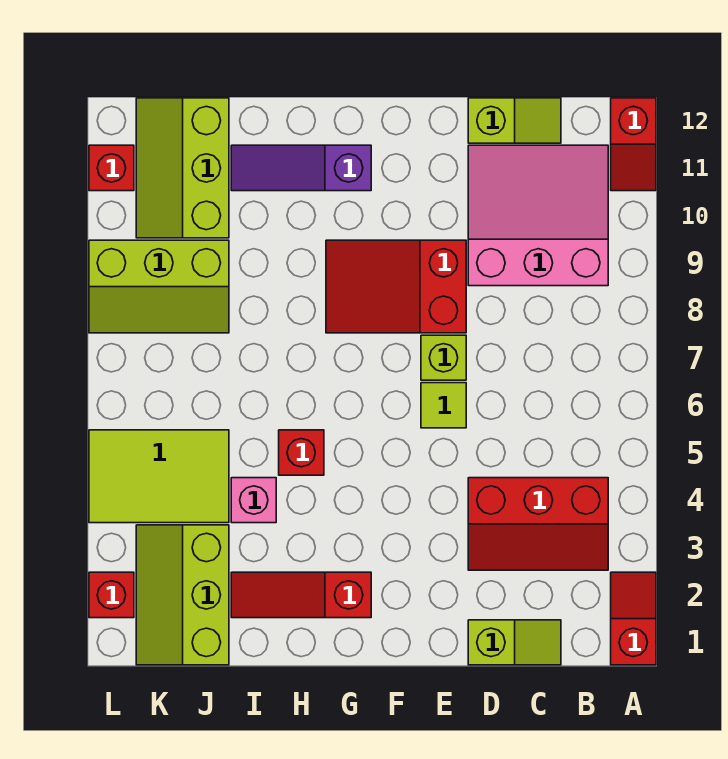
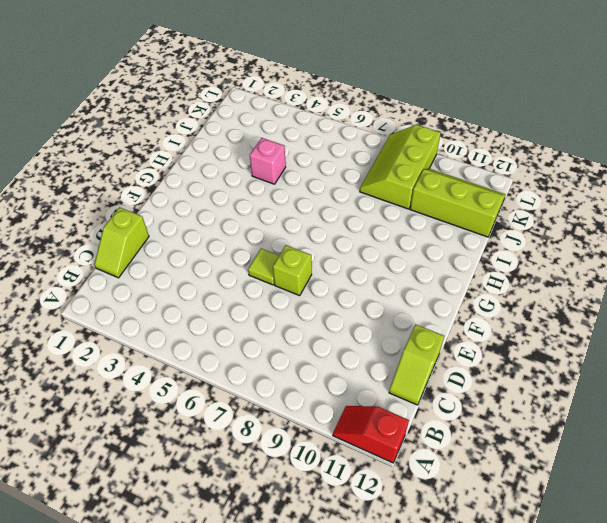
none -> red 1x2 slope [611,572,656,665]
none -> red 2x3 slope [468,478,608,570]
none -> pink 3x3 slope [468,145,608,286]

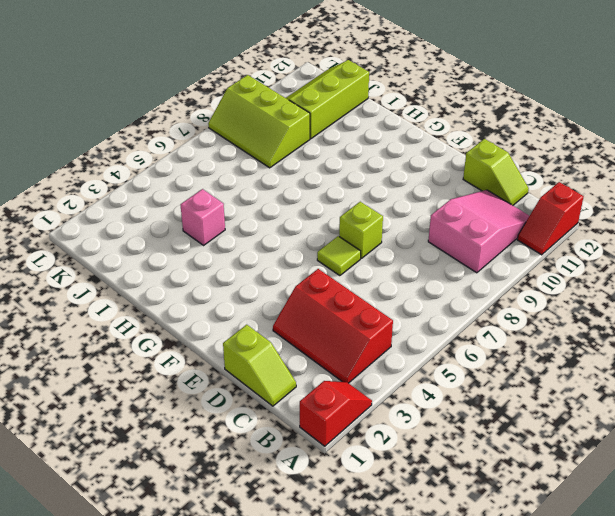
pink 2x3 slope [428,190,529,273] -> pink 3x3 slope [468,145,608,286]
none -> red 2x3 slope [326,240,466,333]
none -> red 1x3 slope [231,572,371,618]
none -> purple 1x3 slope [231,145,371,191]

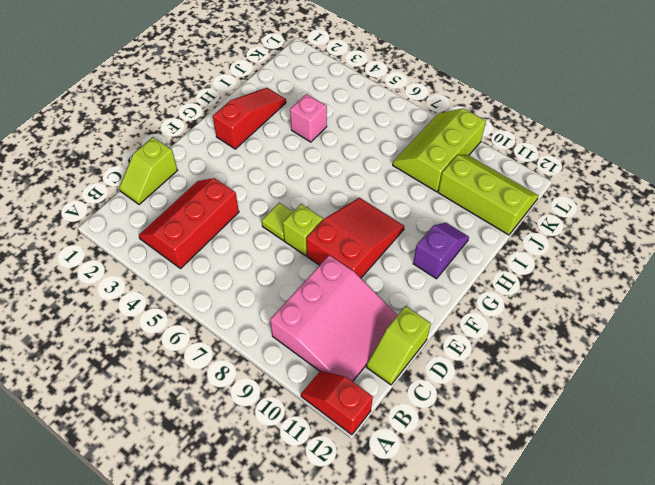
purple 1x2 slope [413,223,469,279] -> purple 1x3 slope [231,145,371,191]
none -> red 1x2 slope [611,572,656,665]
none -> red 1x1 brick [279,430,324,475]
none -> lime 2x3 slope [136,525,229,665]

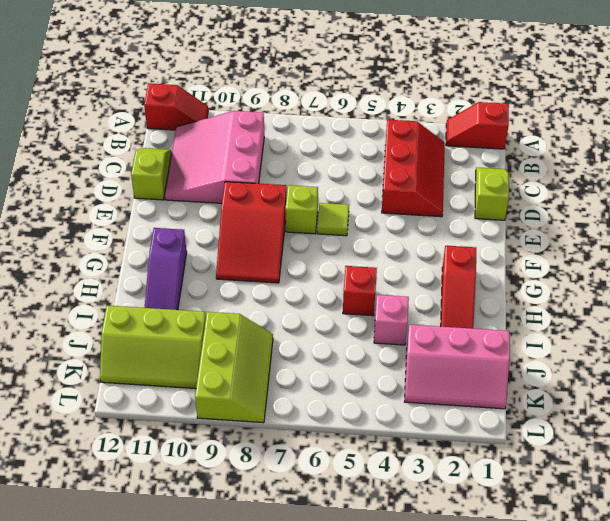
pink 2x3 slope [405,325,510,409] -> lime 2x3 slope [136,525,229,665]
none -> lime 2x3 tile [89,430,229,523]
none -> red 1x1 brick [89,572,134,618]
none -> red 1x1 brick [89,145,134,191]

